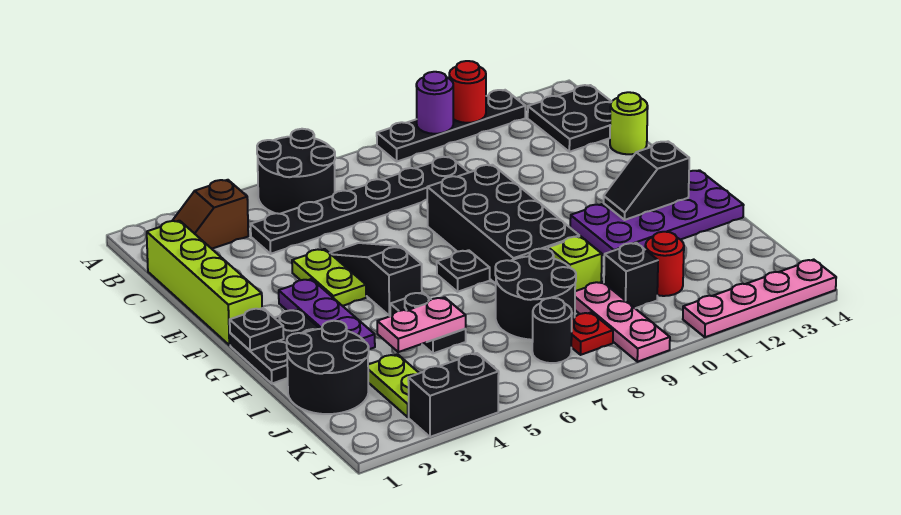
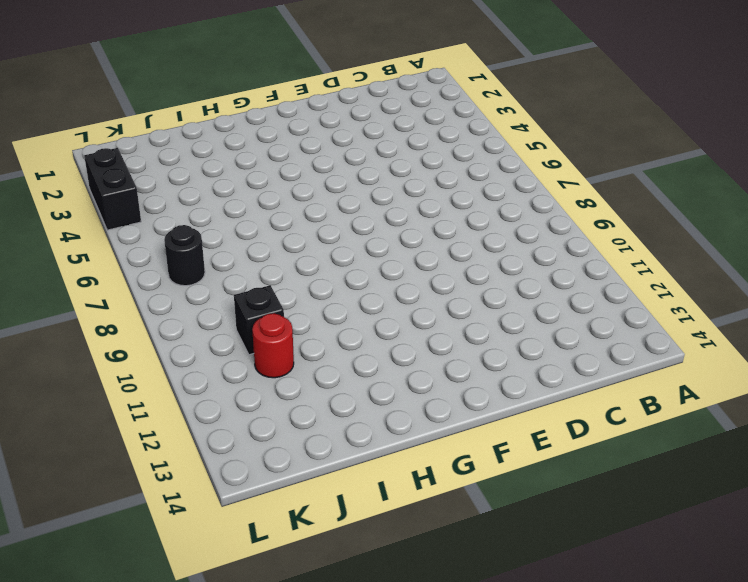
none -> black 2x2 round brick [257,129,335,214]
none -> black 1x4 plate [377,90,525,161]
none -> brown 1x2 slope [172,180,248,249]
none -> black 2x2 plate [528,85,612,152]

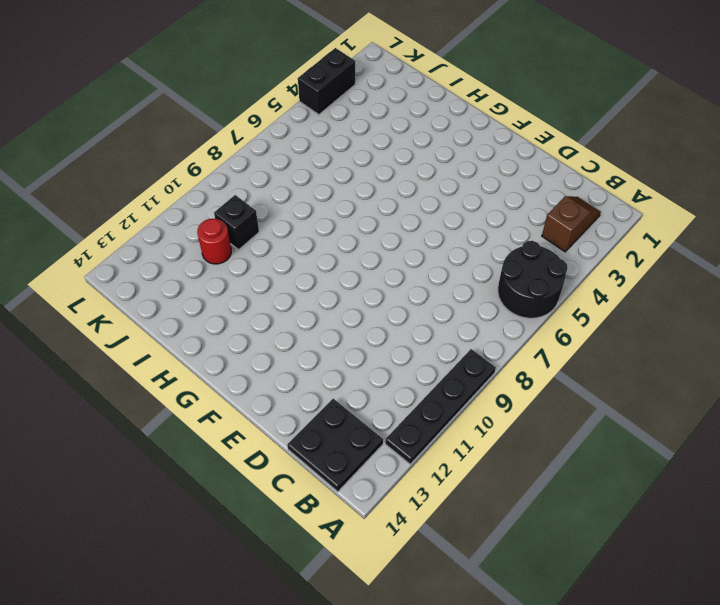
none -> lime 1x4 brick [147,221,262,345]
none -> black 1x6 plate [251,157,469,254]
none -> lime 1x1 round brick [610,92,648,154]
none -> lime 1x2 plate [292,249,366,306]

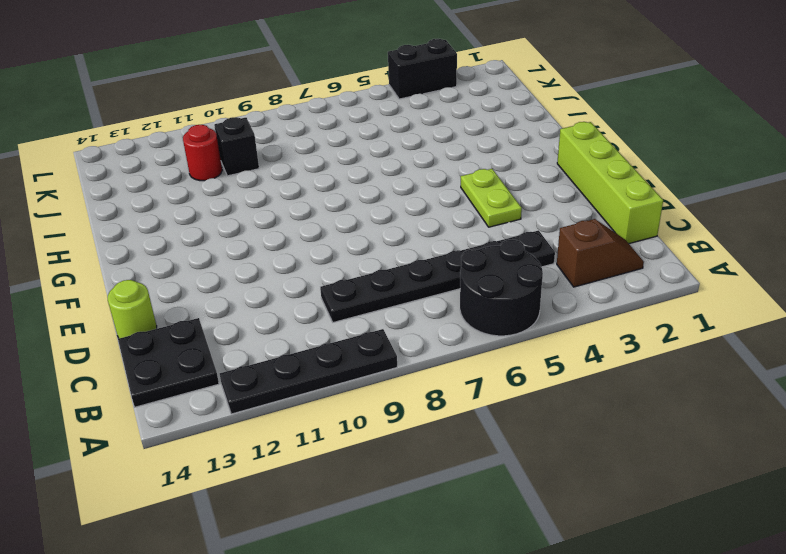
none -> black 1x3 slope [330,243,422,316]
none -> black 2x4 brick [427,165,579,284]
none -> purple 1x3 plate [279,279,375,349]
none -> black 2x2 plate [230,310,320,384]

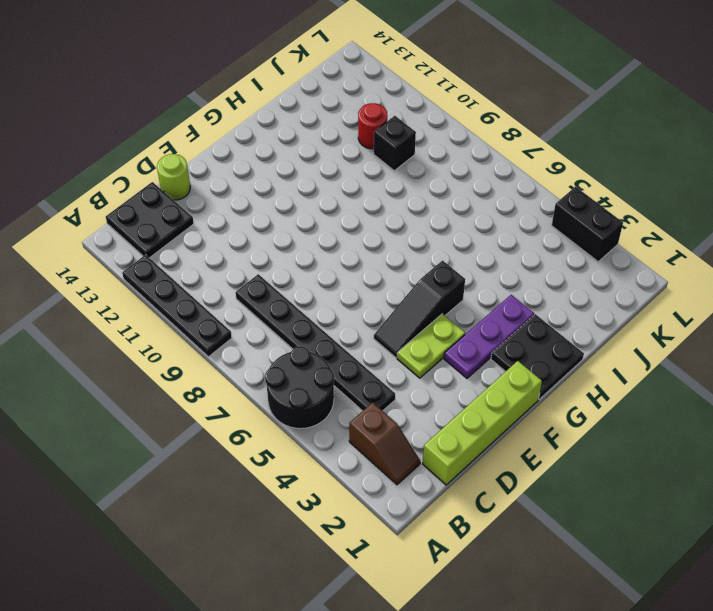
none -> black 2x4 brick [427,165,579,284]
none -> black 1x1 plate [437,250,490,292]
none -> purple 2x4 plate [570,170,744,255]
none -> black 1x2 plate [390,292,466,353]

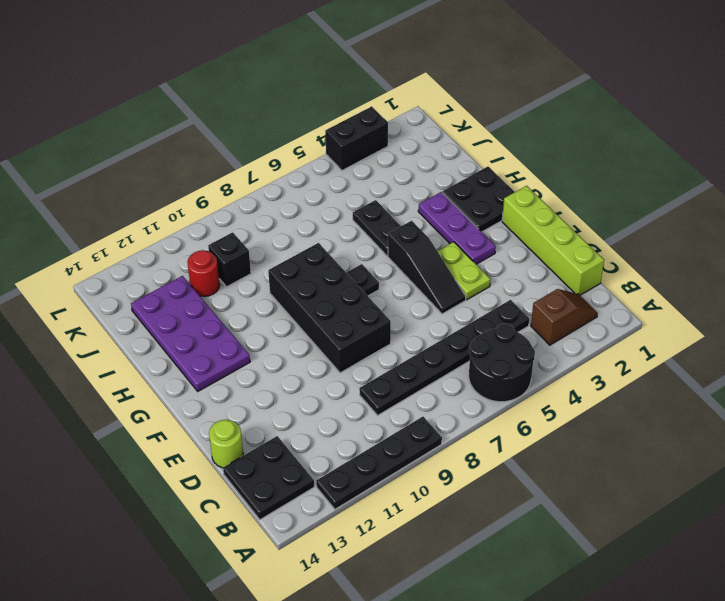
purple 2x4 plate [131,276,250,391] -> purple 2x4 plate turned to [570,170,744,255]
none -> black 2x2 round brick [287,321,369,414]
none -> black 2x2 round brick [495,249,576,340]
none -> lime 1x1 brick [548,236,602,291]
none -> lime 1x2 plate [368,354,419,417]

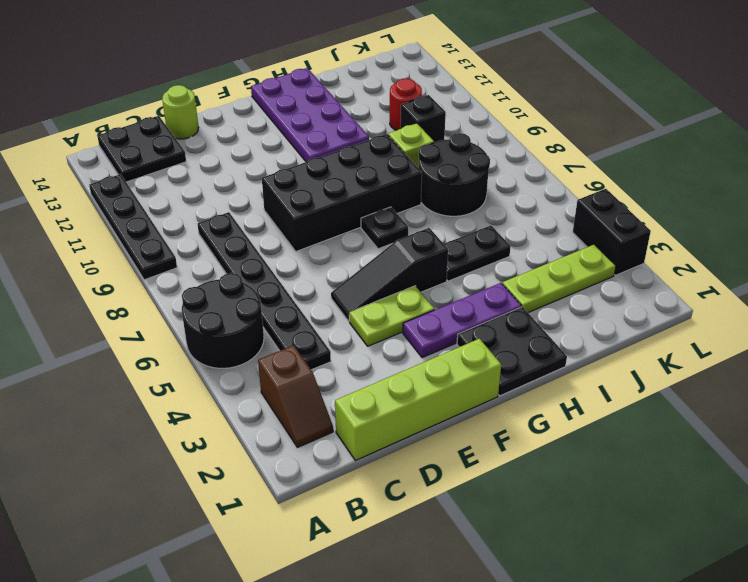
lime 1x3 plate [502,244,616,313] -> lime 1x2 plate [368,354,419,417]
none -> black 2x2 round brick [287,321,369,414]
none -> pink 1x3 plate [575,282,670,362]
none -> black 1x1 round brick [532,298,572,363]
none -> red 1x1 plate [571,312,613,355]

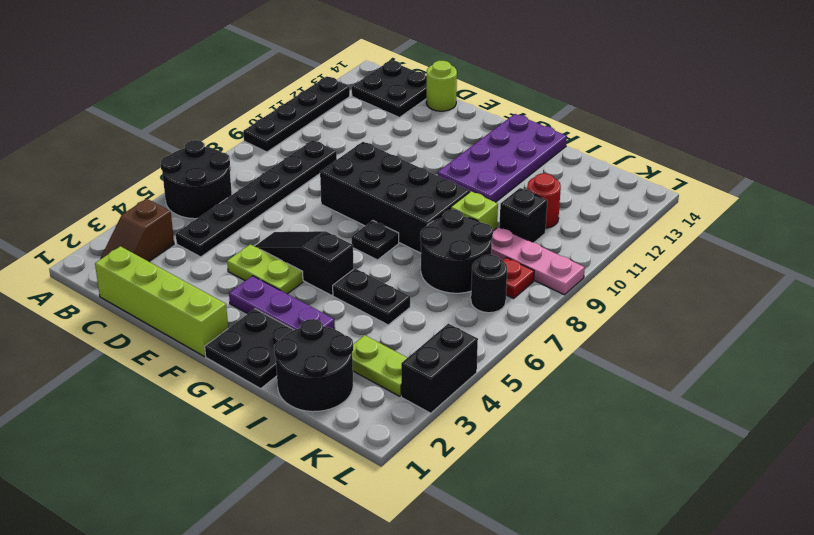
none -> pink 1x4 plate [683,260,836,337]
none -> purple 1x1 round brick [416,72,453,134]
none -> red 1x1 round brick [449,61,486,123]
none -> black 1x1 plate [230,308,284,351]

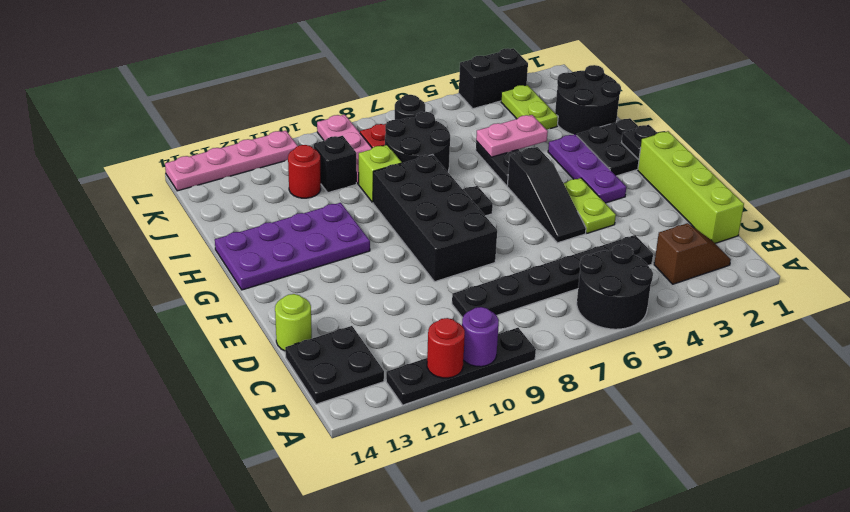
none -> black 1x2 slope [603,141,689,220]

